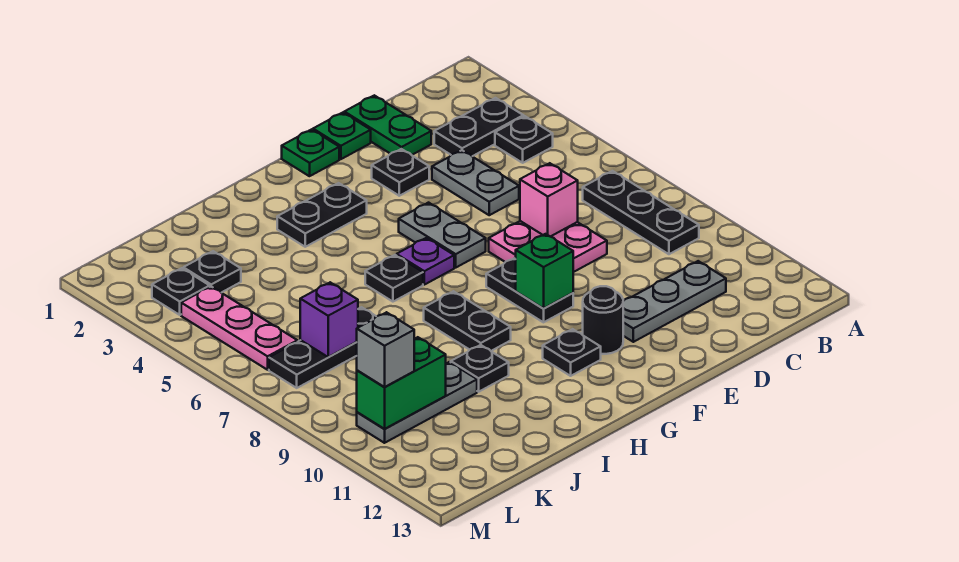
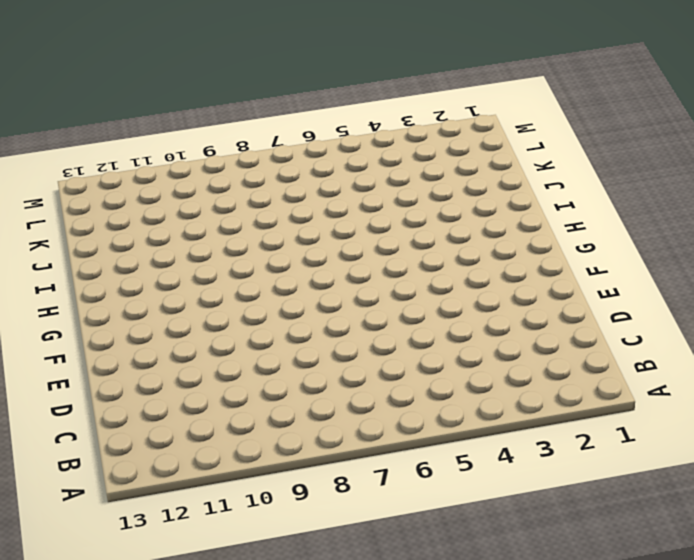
none -> black 1x2 plate [434,98,523,156]
none -> black 1x1 plate [495,116,553,163]
none -> black 1x3 plate [583,171,699,254]

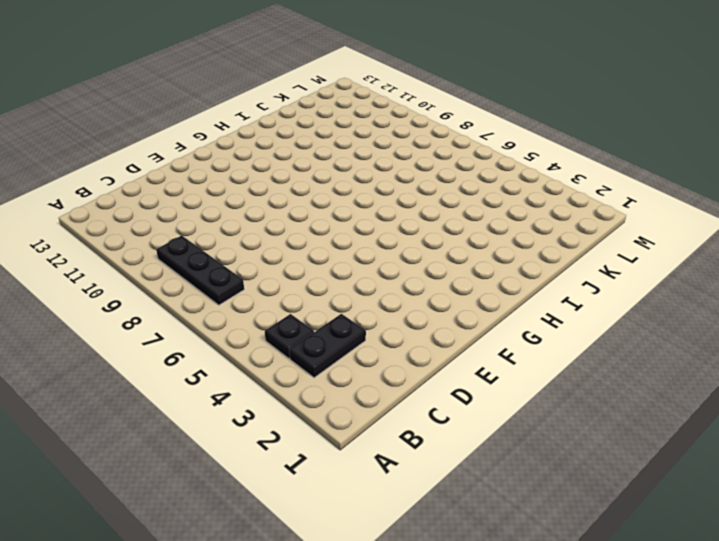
none -> grey 1x3 plate [623,261,726,342]
none -> green 1x2 plate [344,95,431,155]
none -> grey 1x2 plate [432,150,519,215]

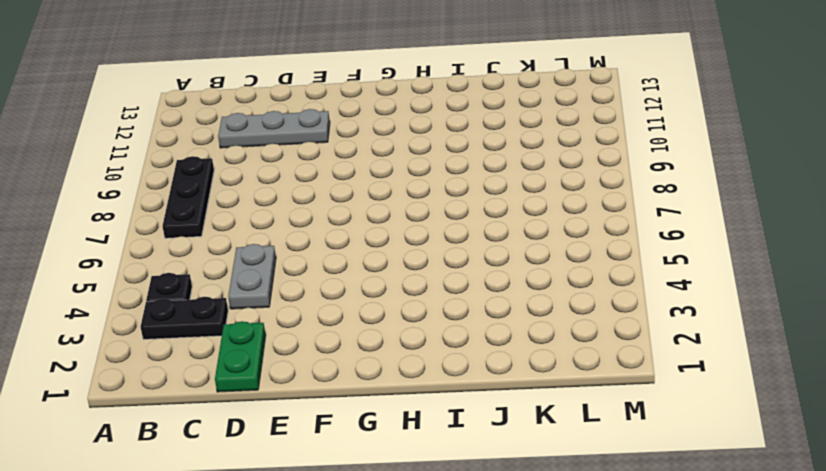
none -> pink 2x2 plate [489,221,607,272]
none -> green 1x1 plate [313,113,371,159]
none -> black 1x1 plate [372,149,429,196]

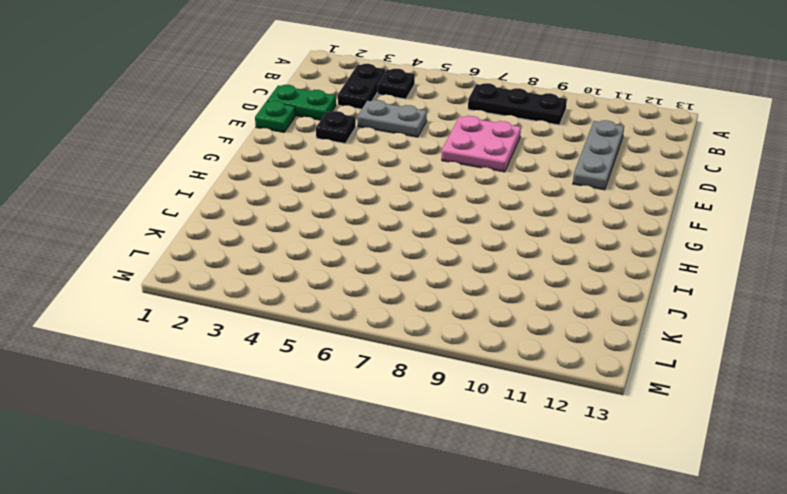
none -> green 1x1 plate [282,130,339,176]
none -> grey 1x2 plate [399,203,486,267]
none -> black 1x2 plate [486,258,573,322]

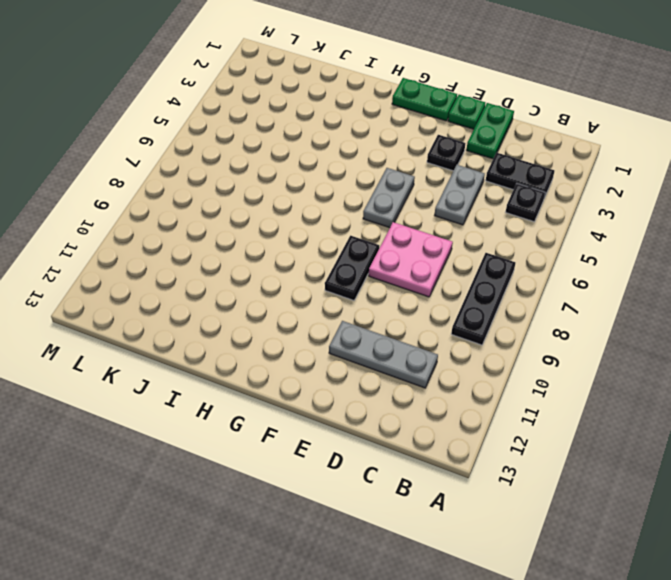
green 1x2 plate [392,78,457,121] -> green 1x1 plate [282,130,339,176]
none -> black 1x1 round brick [583,286,623,354]
none -> black 1x2 plate [277,183,367,247]
none -> purple 1x1 plate [397,238,454,285]

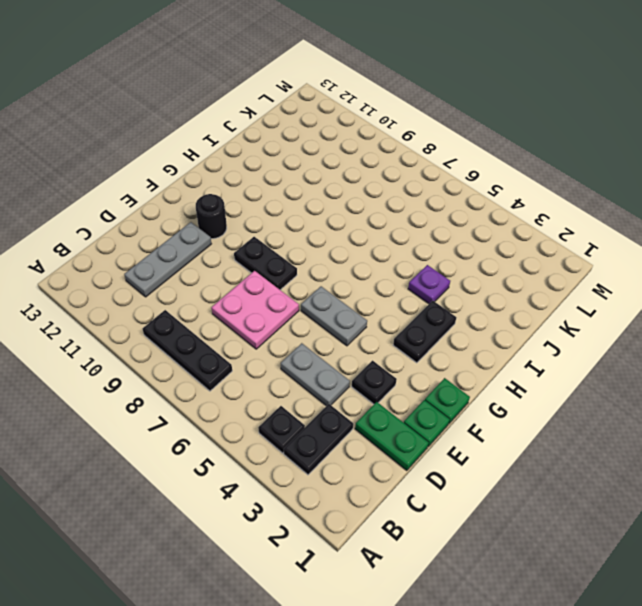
purple 1x1 plate [408,265,450,304] -> purple 1x1 plate moved to [397,238,454,285]
none -> black 1x1 plate [543,329,601,376]
none -> black 1x1 plate [365,255,423,302]
none -> black 1x2 plate [424,291,511,351]

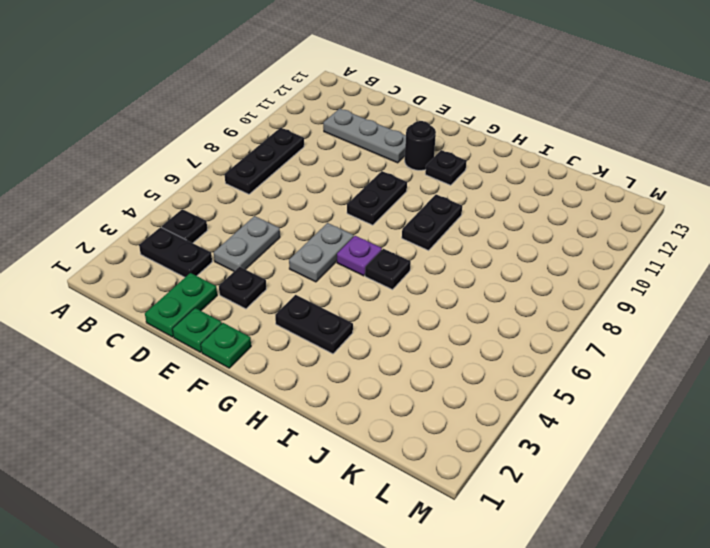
none -> pink 2x2 plate [489,221,607,272]
none -> black 1x1 plate [451,345,509,392]
none -> black 1x3 plate [269,307,376,388]

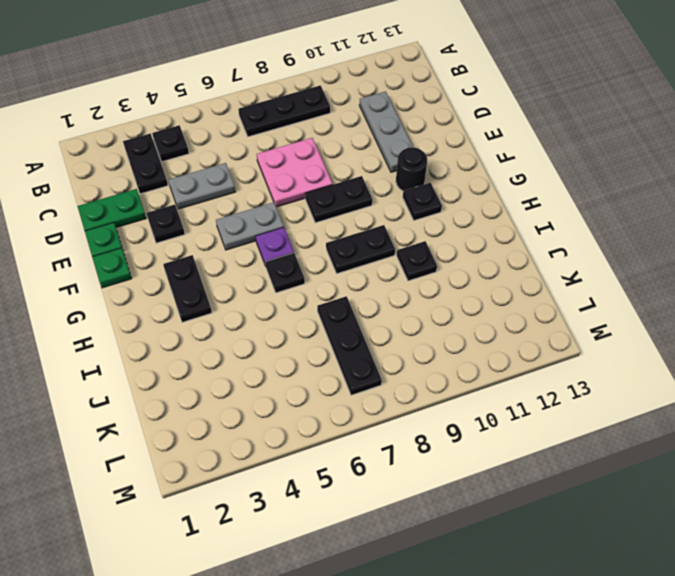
none -> grey 1x3 plate [357,362,477,443]
none -> black 1x1 plate [183,251,241,293]
none -> black 1x1 plate [152,268,210,315]

